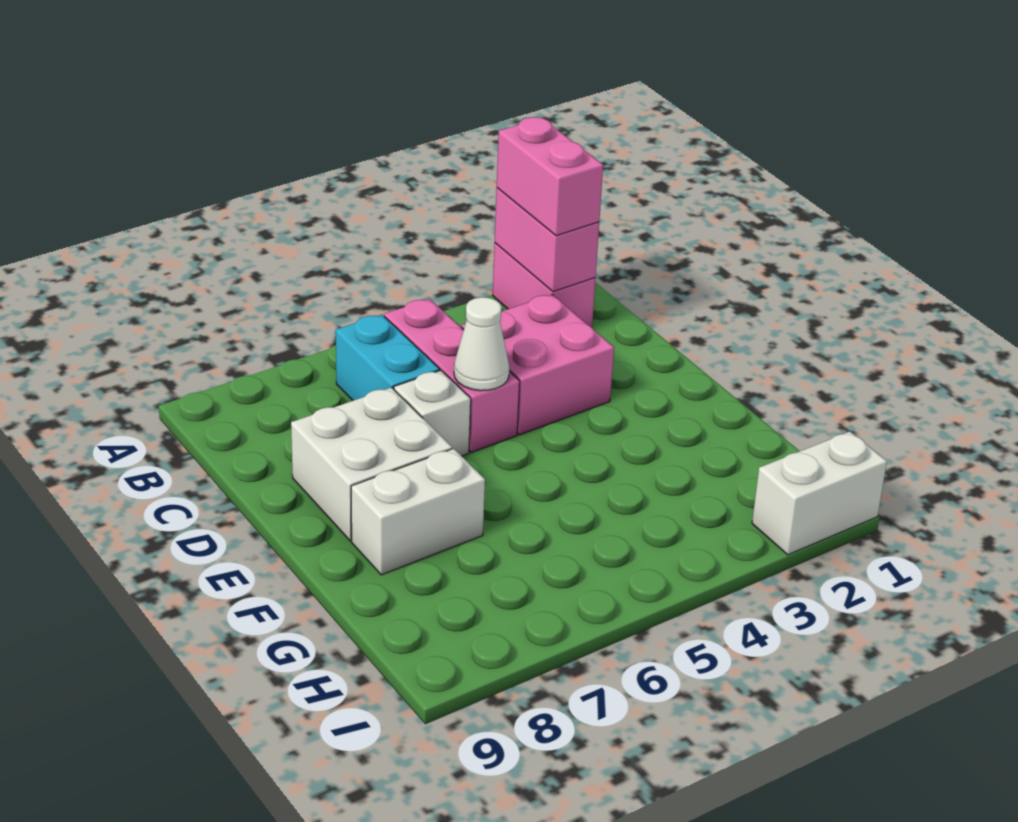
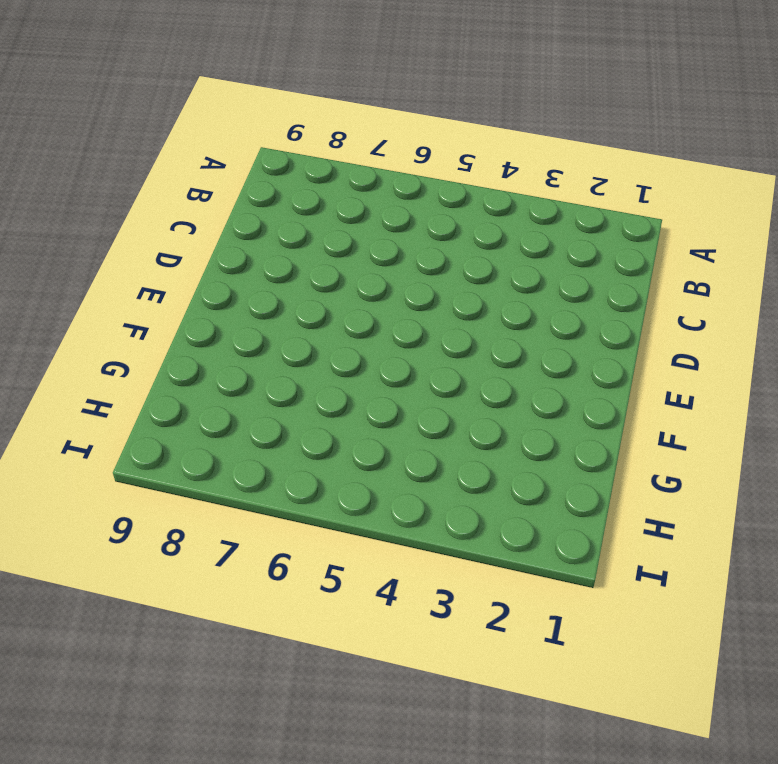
none -> pink 1x2 brick [493,243,595,327]
none -> pink 1x3 brick [384,299,520,452]

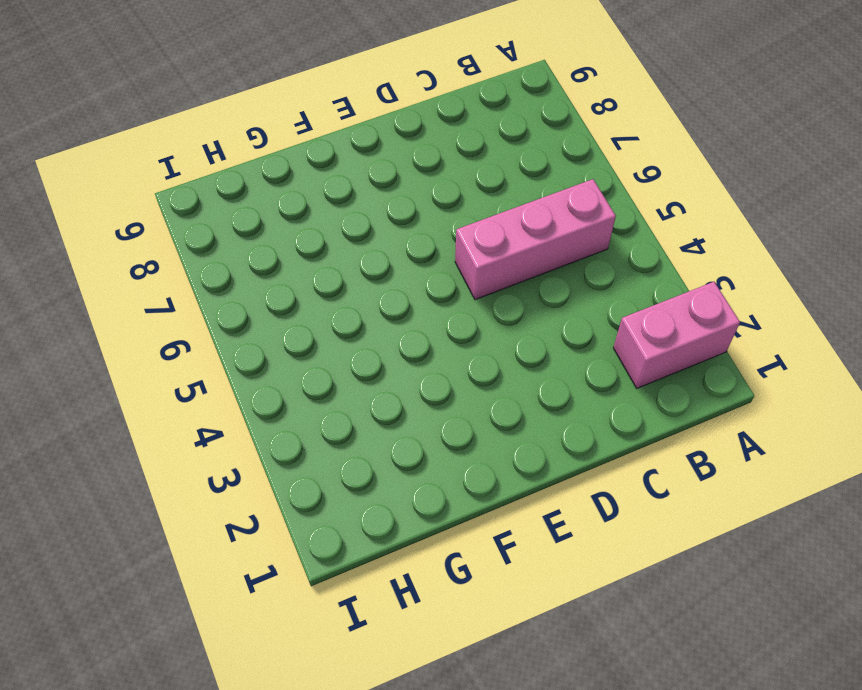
none -> cyan 1x2 brick [336,315,440,400]
none -> pink 2x2 brick [461,295,614,435]

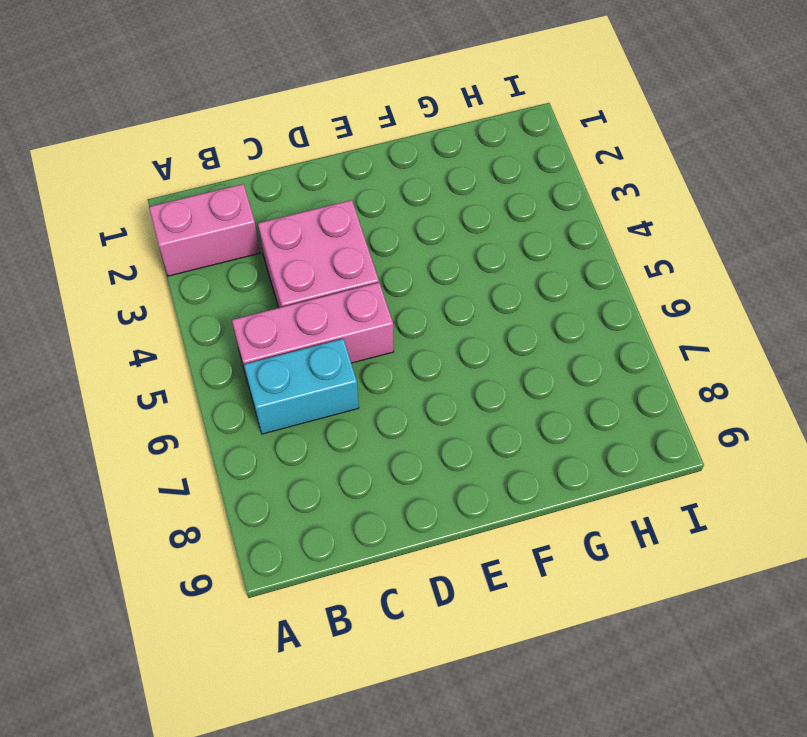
none -> white 1x1 brick [394,370,471,456]
none -> white 2x2 brick [291,387,452,541]

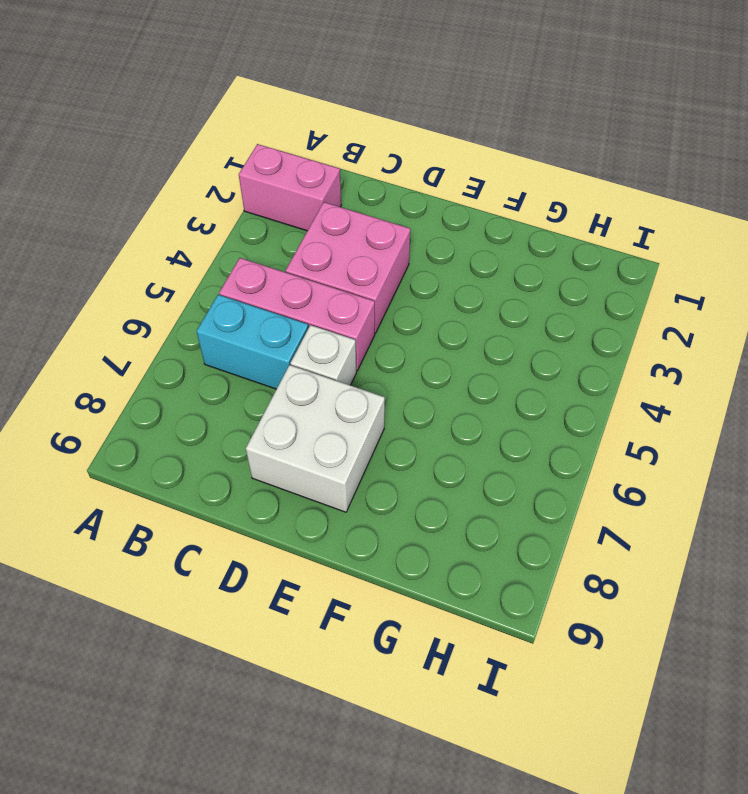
none -> white 1x2 brick [351,449,485,575]
none -> white 1x2 brick [752,431,887,555]

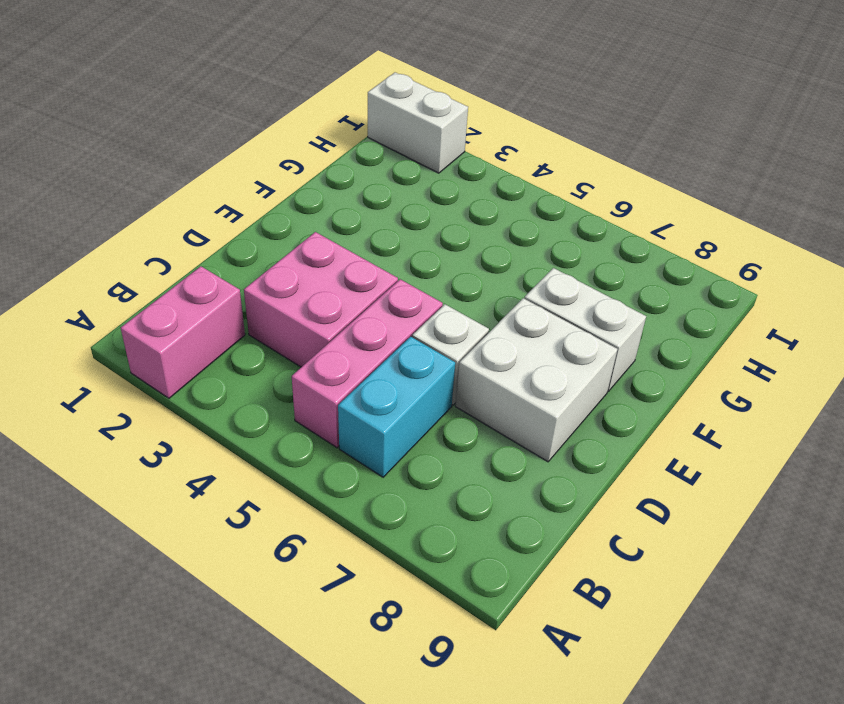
none -> pink 1x2 brick [495,188,599,292]
none -> white 1x1 cone [454,297,509,391]

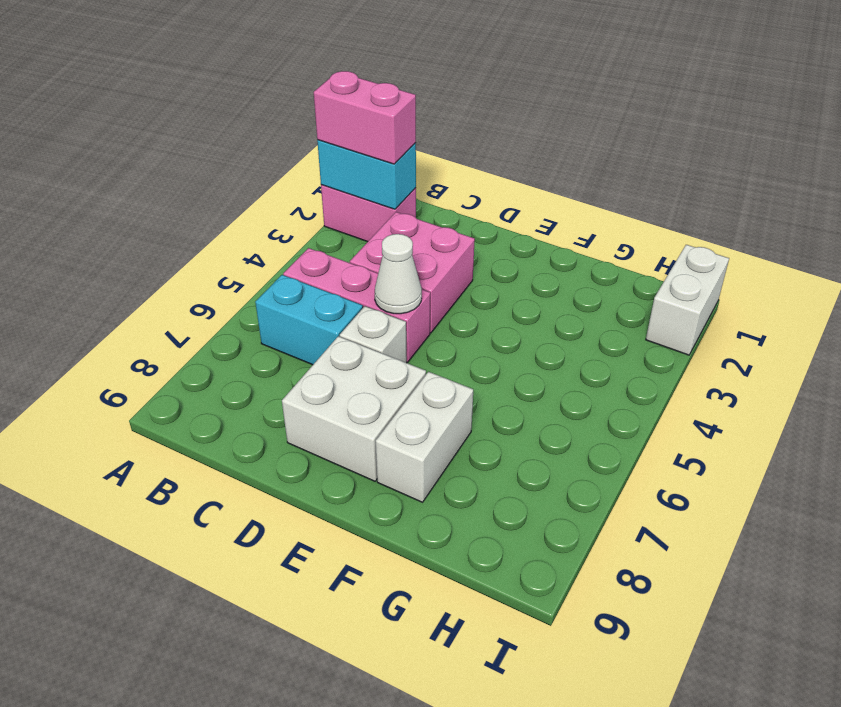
cyan 1x2 brick [317,140,416,209] -> pink 1x2 brick [495,188,599,292]

